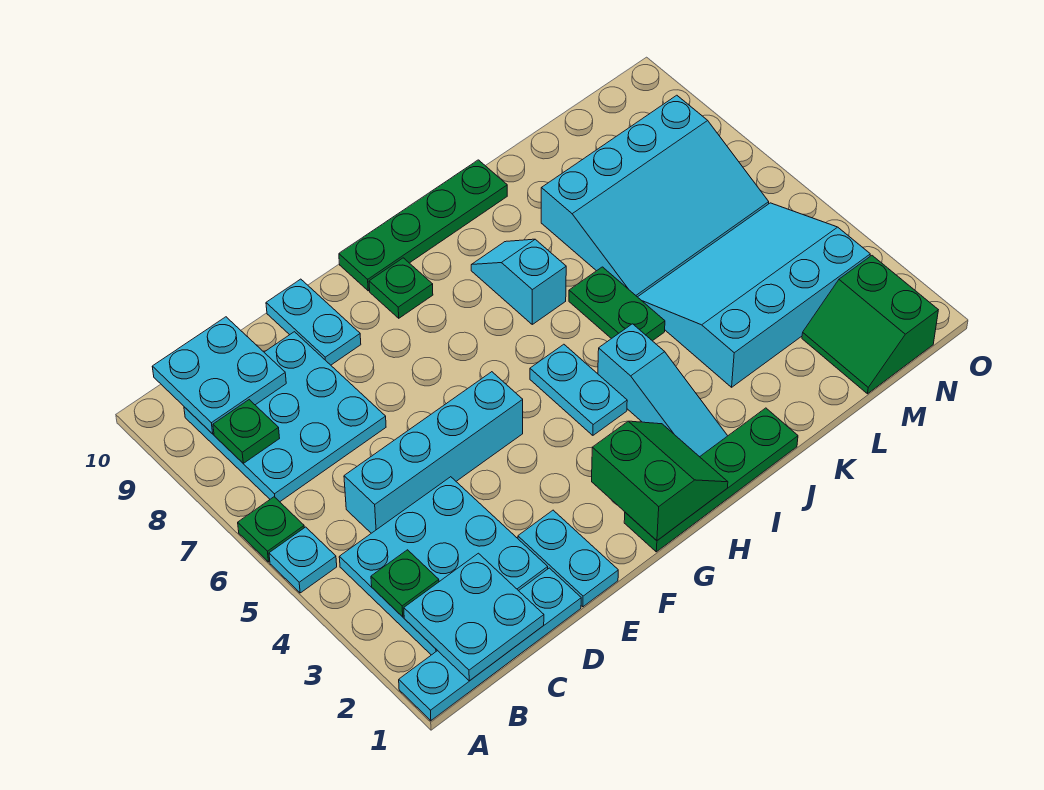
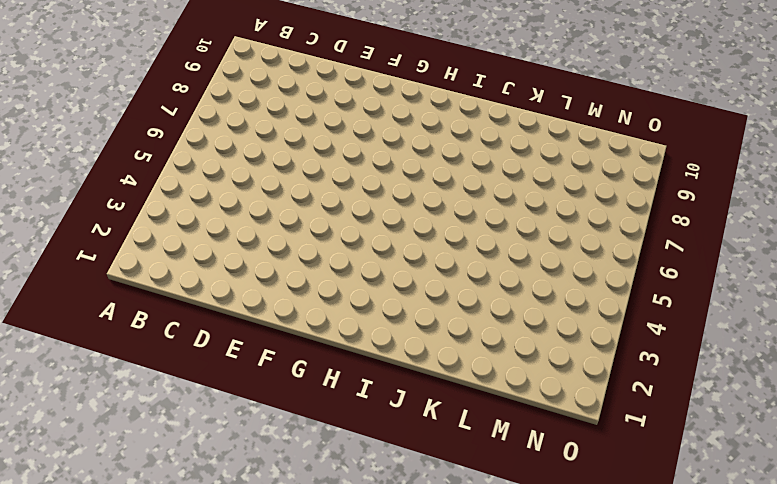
none -> cyan 1x4 plate [399,568,581,721]
none -> cyan 1x1 plate [269,527,337,593]
none -> green 1x1 plate [238,497,304,562]

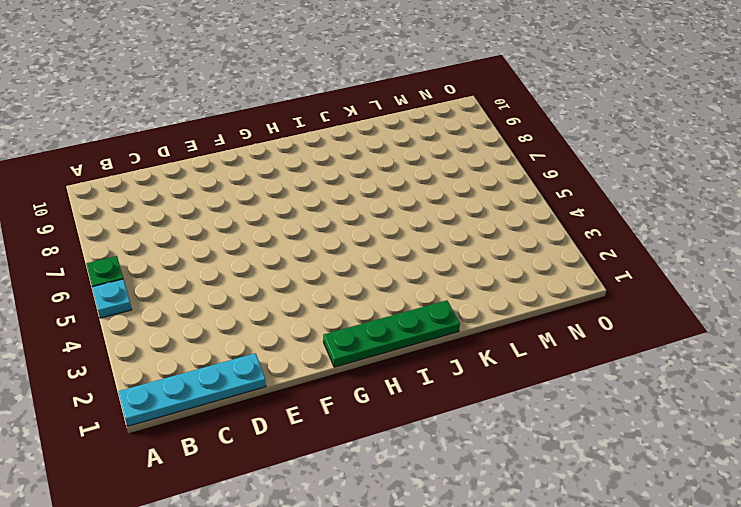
none -> cyan 3x3 plate [339,477,548,655]
none -> cyan 3x3 plate [184,332,386,502]
none -> cyan 1x4 brick [344,372,523,533]

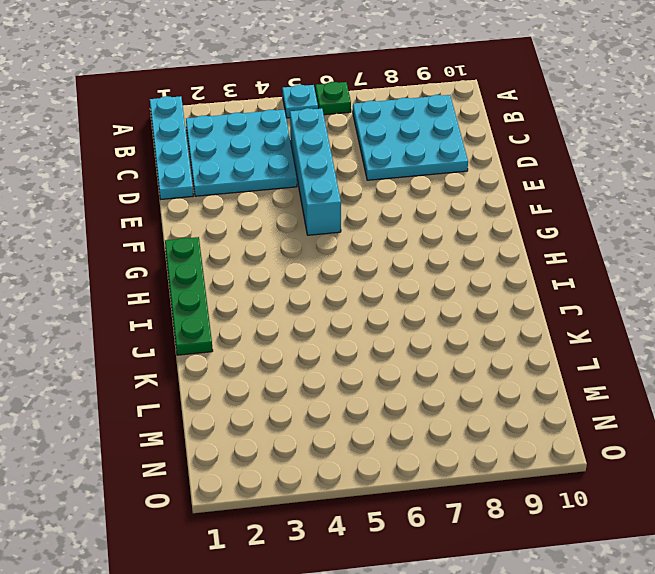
none -> cyan 1x2 plate [518,510,618,607]
none -> cyan 1x2 plate [266,279,361,365]
none -> green 1x1 plate [369,258,433,318]

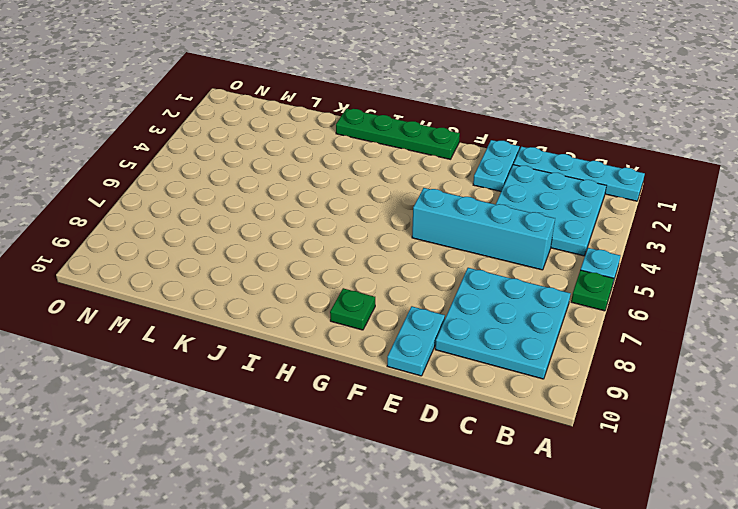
none -> green 1x4 plate [339,160,507,291]
none -> cyan 1x2 plate [530,344,627,435]
none -> cyan 1x3 slope [598,324,727,457]

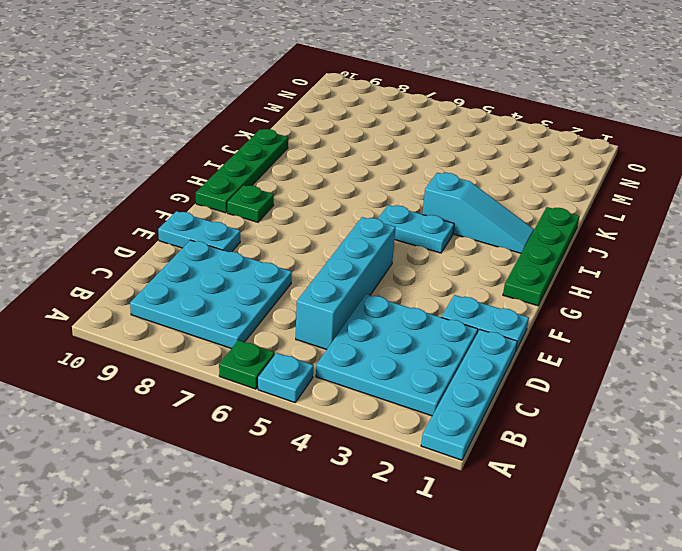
none -> cyan 1x2 slope [471,239,566,324]
none -> green 1x2 plate [569,267,665,341]
none -> cyan 3x4 slope [638,203,870,387]

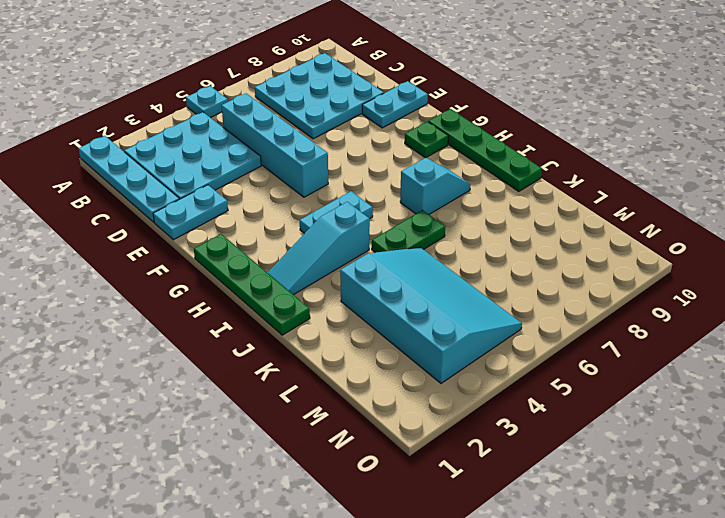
none -> green 1x1 plate [238,497,304,562]
none -> cyan 3x4 slope [541,95,769,297]
none -> green 2x2 slope [802,256,938,394]

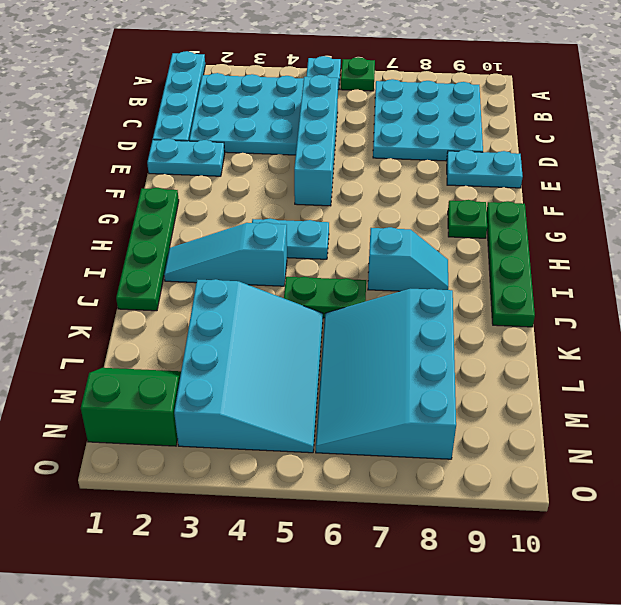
none -> cyan 2x2 plate [404,553,544,681]
none -> green 1x1 plate [371,550,439,617]
none -> green 1x1 plate [213,400,280,463]

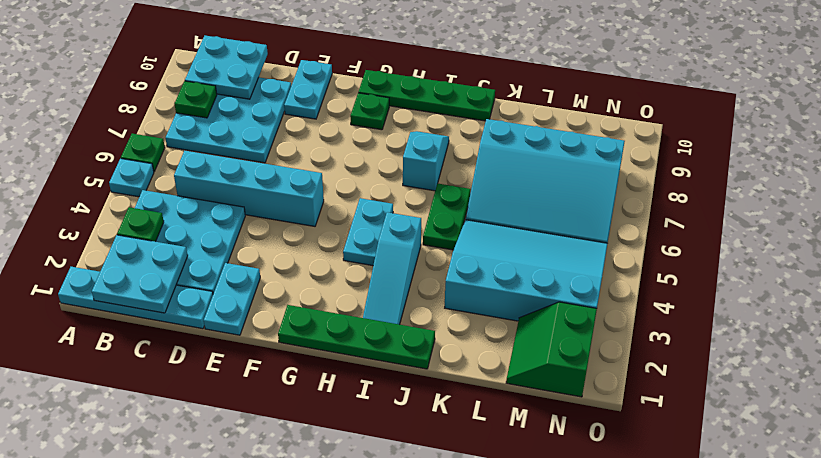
none -> green 2x2 slope [592,421,728,540]

